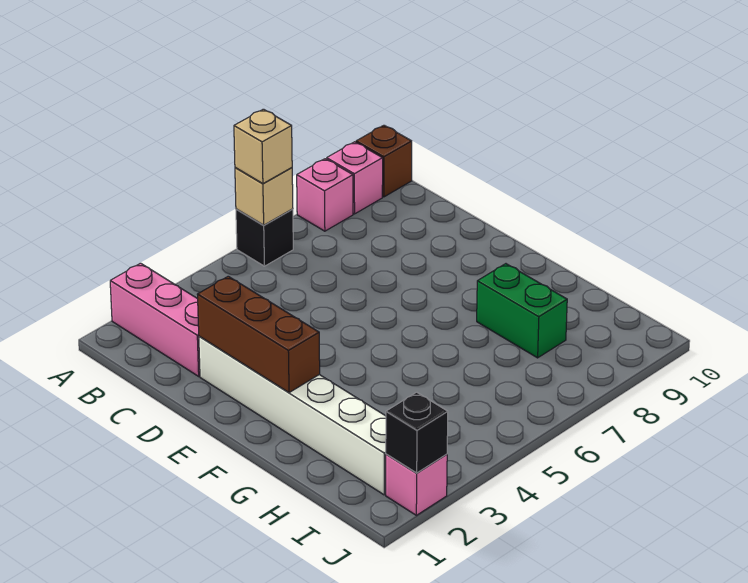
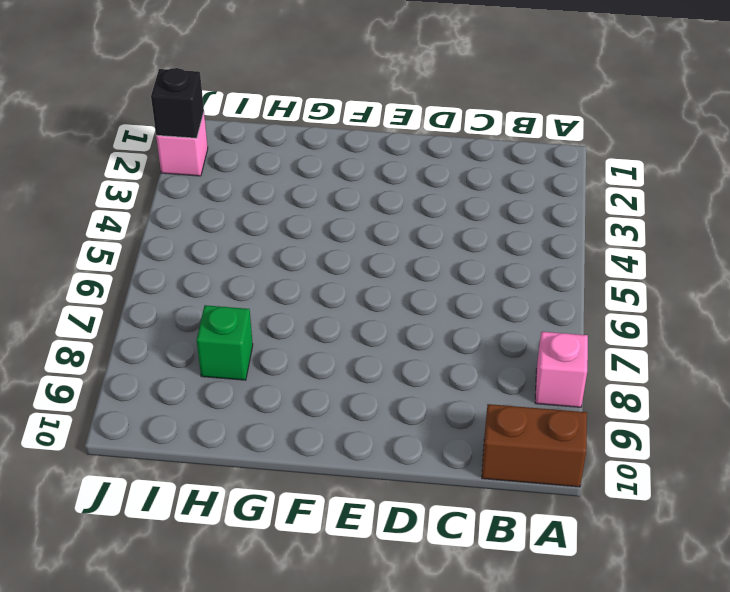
brown 1x2 brick [482,404,587,487] -> brown 1x1 brick [356,125,412,197]
green 1x1 brick [197,305,253,380] -> green 1x2 brick [477,264,567,358]
none -> pink 1x3 brick [110,263,200,376]
none -> black 1x1 brick [236,209,293,266]
none -> pink 1x1 brick [327,142,383,214]

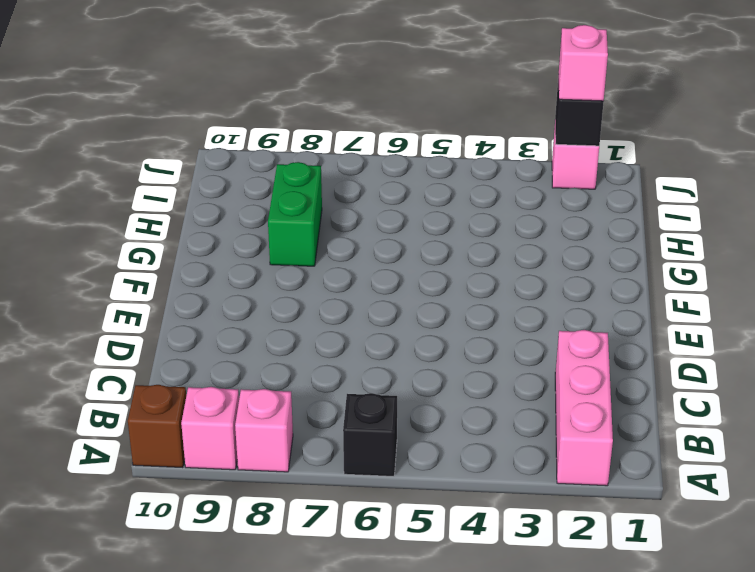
pink 1x1 brick [558,25,608,101] -> none
none -> white 1x6 brick [199,336,386,495]
none -> tan 1x1 brick [235,168,293,225]
none -> brown 1x3 brick [197,276,320,393]

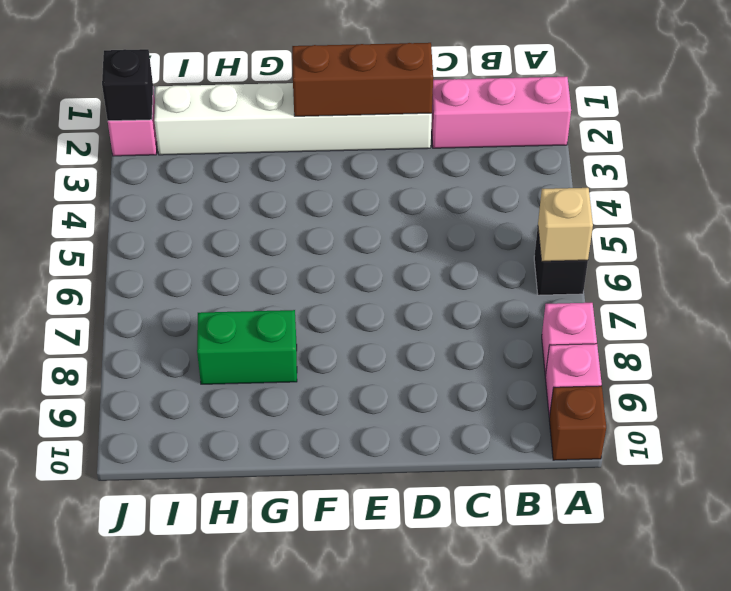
none -> tan 1x1 brick [234,109,292,184]

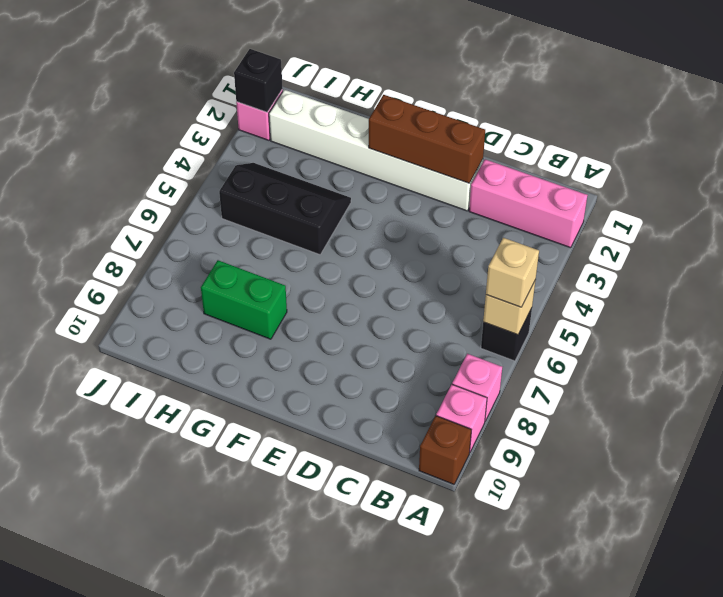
black 2x3 slope [219,163,351,255] -> none

